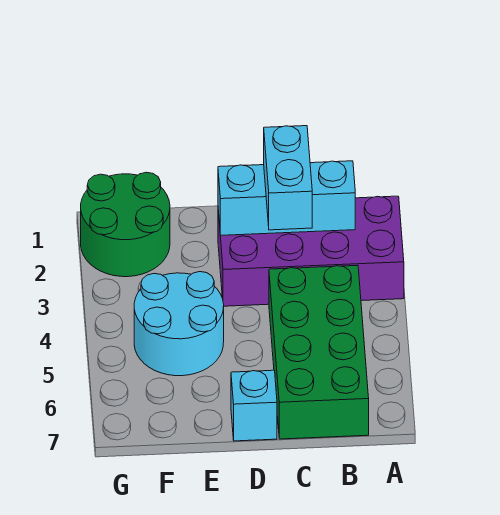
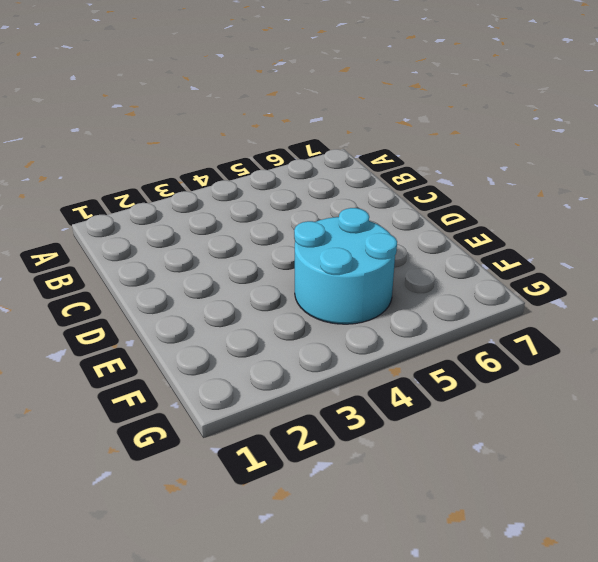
none -> purple 2x4 brick [218,196,404,306]
none -> green 2x4 brick [269,265,369,439]

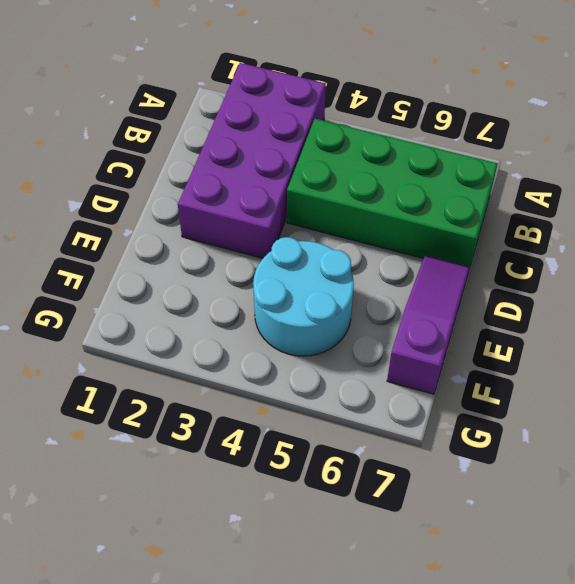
purple 1x3 slope [387,255,470,394] -> cyan 1x1 brick [231,370,277,441]
none -> green 2x2 round brick [81,172,170,277]
none -> cyan 1x3 brick [218,161,355,235]

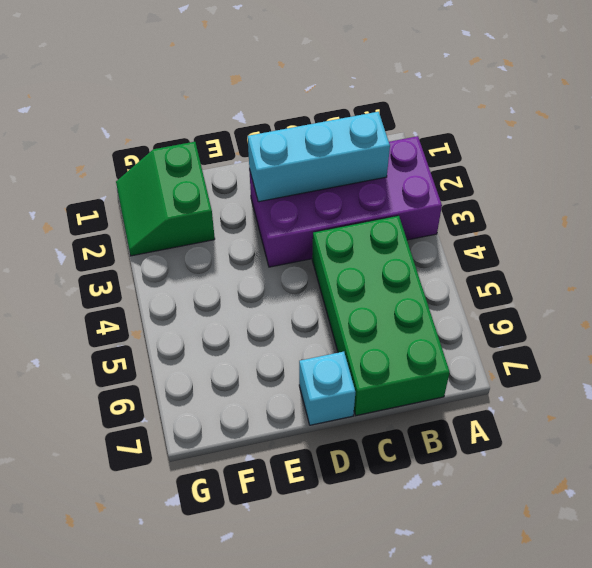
green 2x2 slope [116,142,215,256] -> green 2x2 round brick [81,172,170,277]
none -> cyan 2x2 round brick [134,272,224,376]
none -> cyan 1x2 brick [264,126,312,230]

